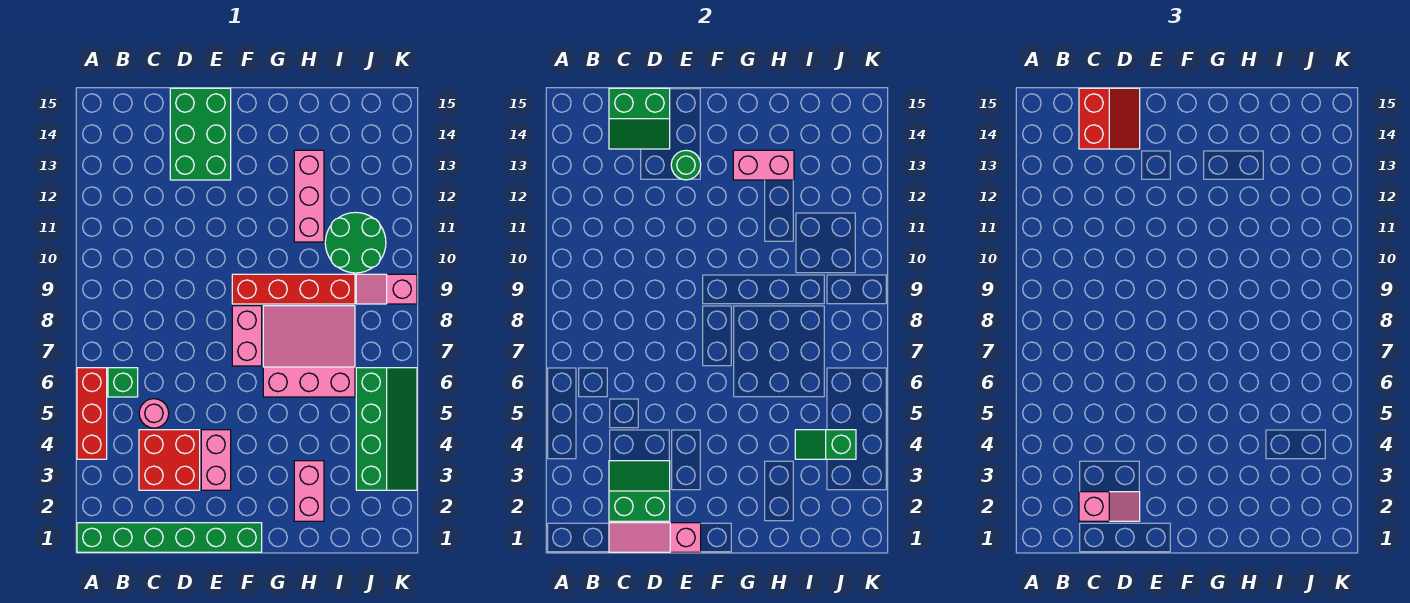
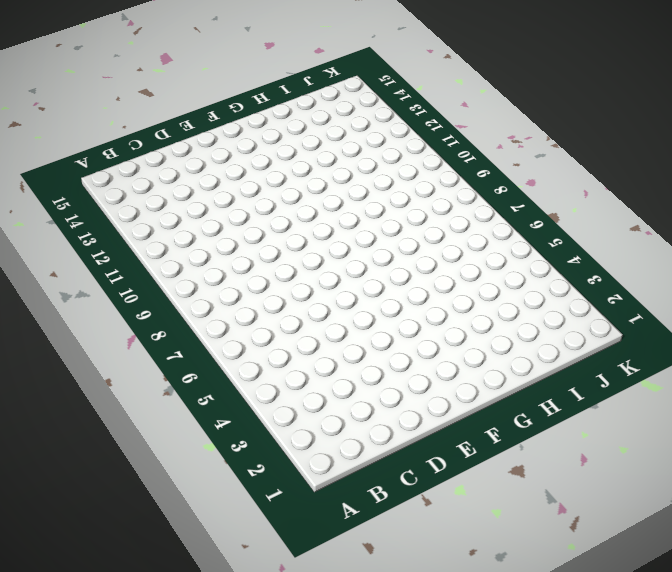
none -> green 1x6 brick [77,523,262,552]
none -> red 1x3 brick [77,368,107,459]
none -> green 1x1 brick [108,368,138,397]

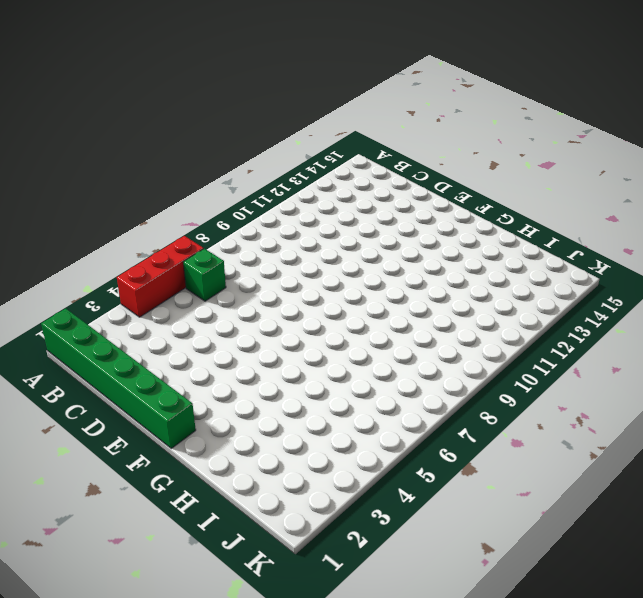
none -> red 2x2 brick [139,430,200,490]
none -> pink 1x1 round brick [139,399,169,428]
none -> green 2x3 brick [170,88,231,180]

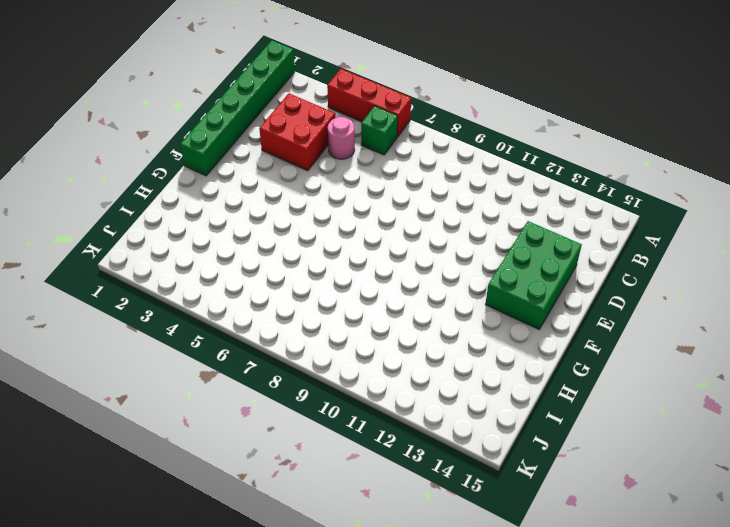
green 2x3 brick [485,221,582,329] -> green 2x3 brick turned to [170,88,231,180]
none -> pink 1x2 brick [201,430,231,490]
none -> pink 1x2 brick [232,306,262,366]
none -> red 1x4 brick [232,274,355,304]

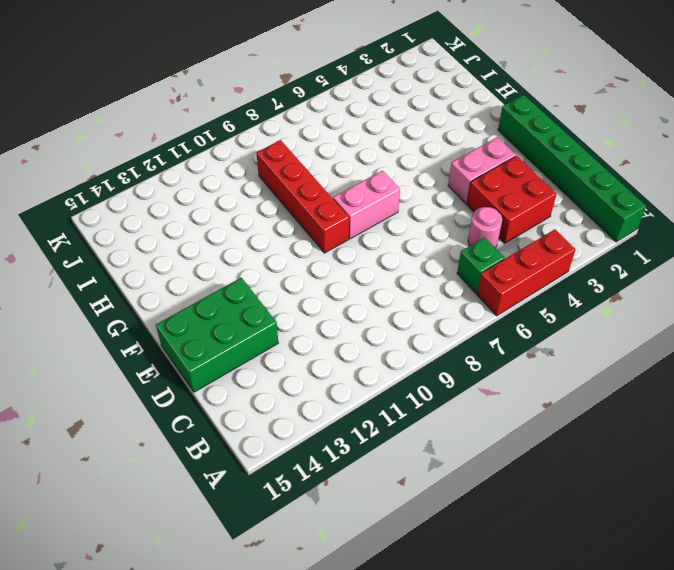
none -> pink 3x3 slope [263,306,355,397]
none -> pink 1x2 brick [294,461,324,521]
none -> pink 1x3 brick [294,150,324,242]

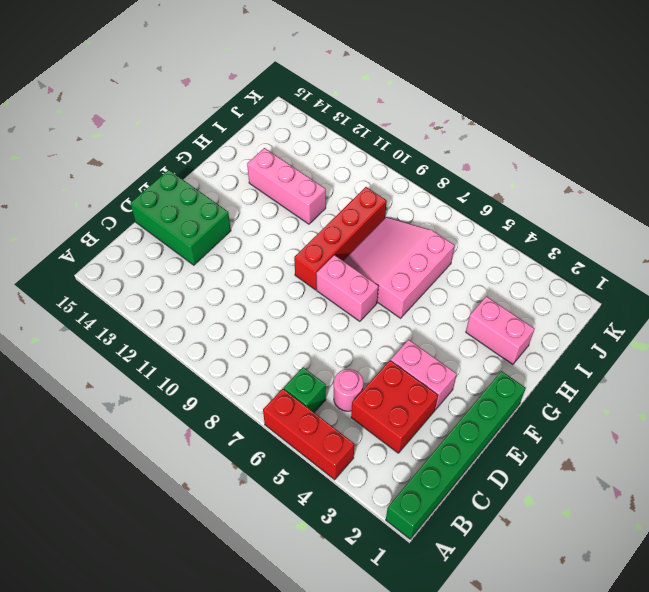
none -> green 2x2 round brick [325,212,386,273]
none -> green 2x4 slope [356,368,417,490]
none -> pink 1x2 slope [356,274,417,304]

